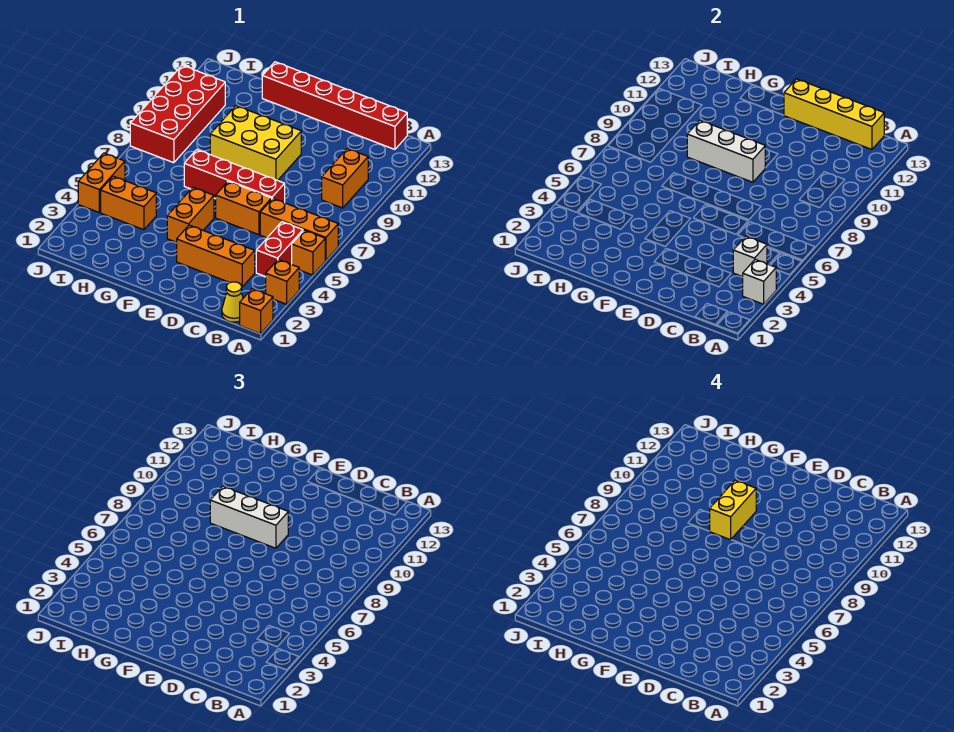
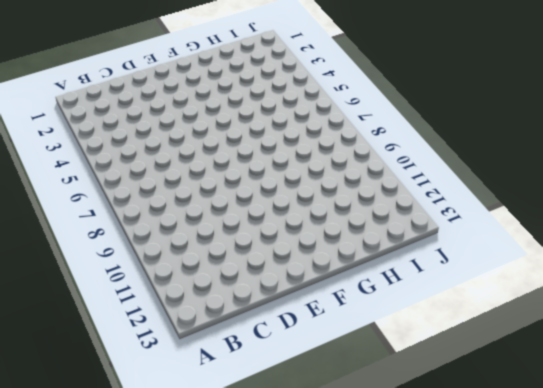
none -> orange 1x1 brick [240,289,273,334]
none -> orange 1x1 brick [266,259,299,304]
none -> orange 1x1 brick [292,230,325,275]

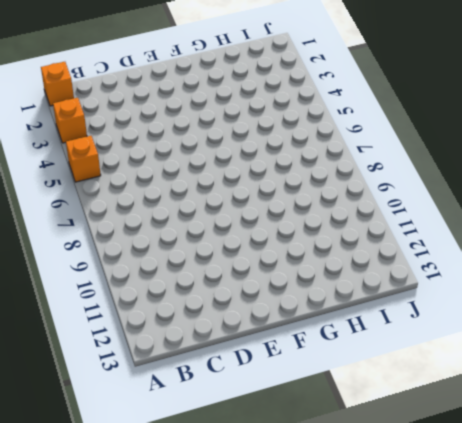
none -> orange 1x3 brick [260,198,338,260]
none -> yellow 1x1 cone [222,282,243,322]
none -> red 1x2 brick [256,222,303,277]

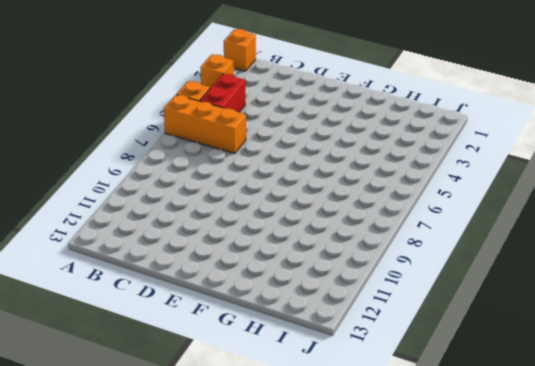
none -> yellow 1x1 cone [222,282,243,322]
none -> orange 1x2 brick [322,149,368,208]
none -> red 1x6 brick [262,62,407,149]

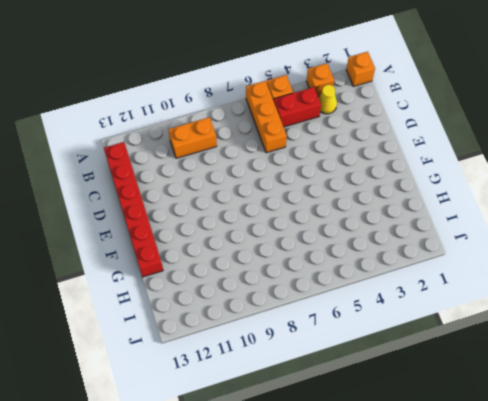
yellow 1x1 cone [318,85,337,114] -> yellow 1x1 cone moved to [222,282,243,322]
none -> orange 1x3 brick [177,225,255,287]
none -> orange 1x2 brick [216,181,272,235]
none -> red 1x4 brick [184,150,285,203]

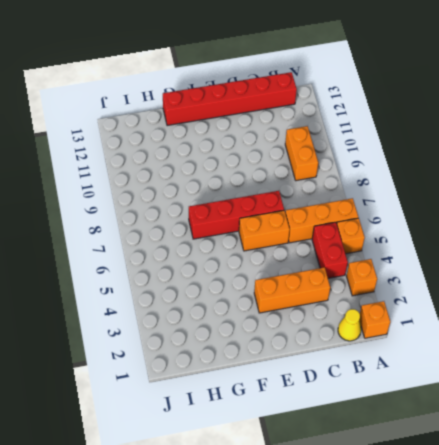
none -> yellow 2x3 brick [210,106,301,181]
none -> orange 1x2 brick [167,187,214,242]
none -> orange 1x2 brick [101,176,156,230]

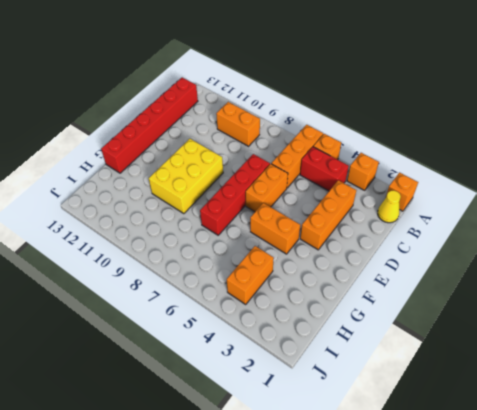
none -> red 2x4 brick [130,65,225,163]
none -> orange 1x2 brick [78,153,125,212]
none -> white 1x1 brick [743,259,776,304]

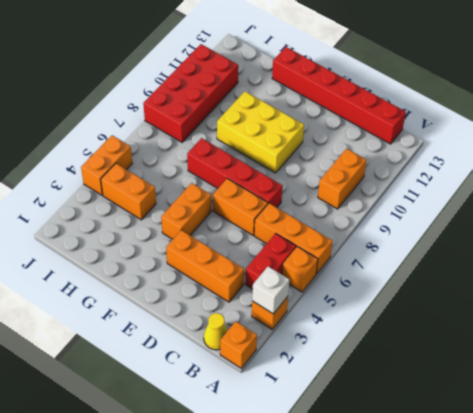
none -> white 1x1 brick [733,236,767,277]
none -> yellow 1x4 brick [784,79,884,149]
none -> white 1x3 brick [687,120,765,182]

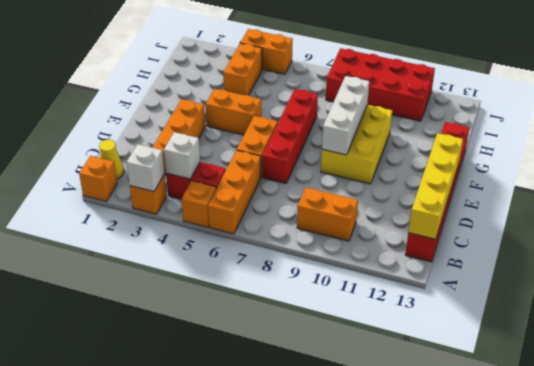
none -> white 1x3 brick [210,486,288,548]
none -> yellow 1x2 brick [710,480,756,540]

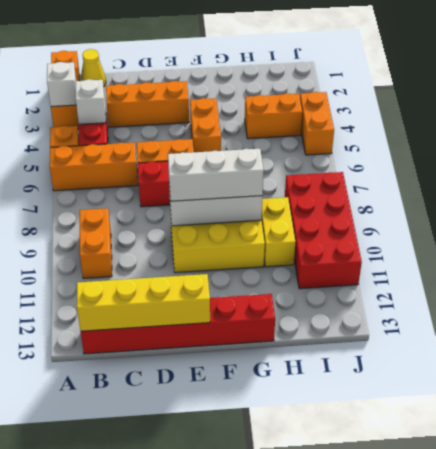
yellow 1x2 brick [261,197,295,267] -> yellow 1x2 brick moved to [710,480,756,540]

